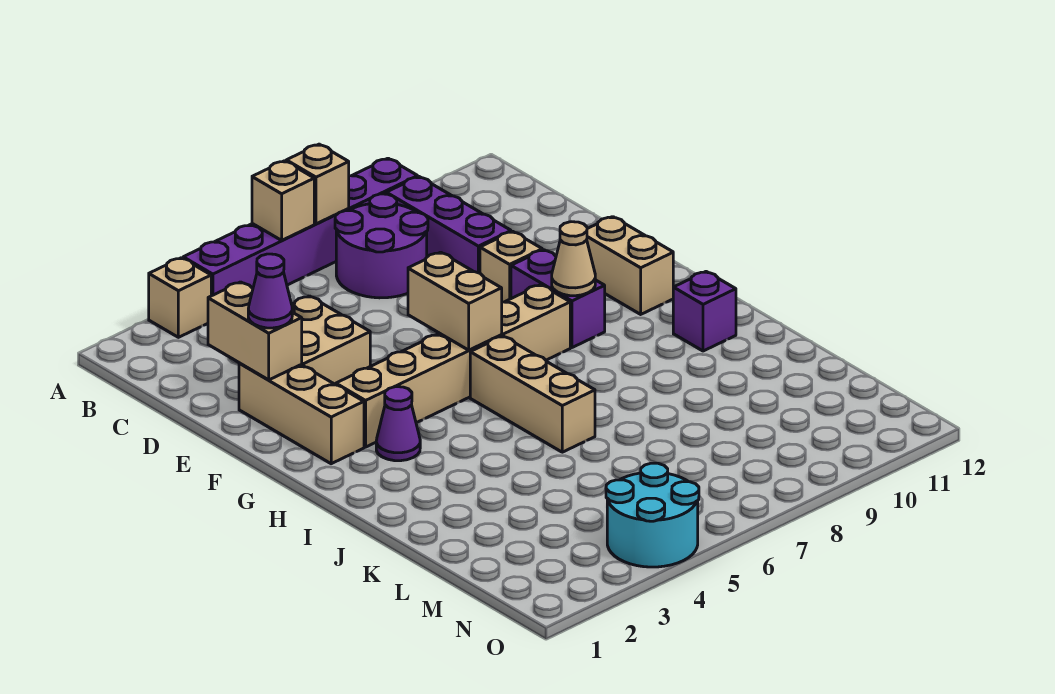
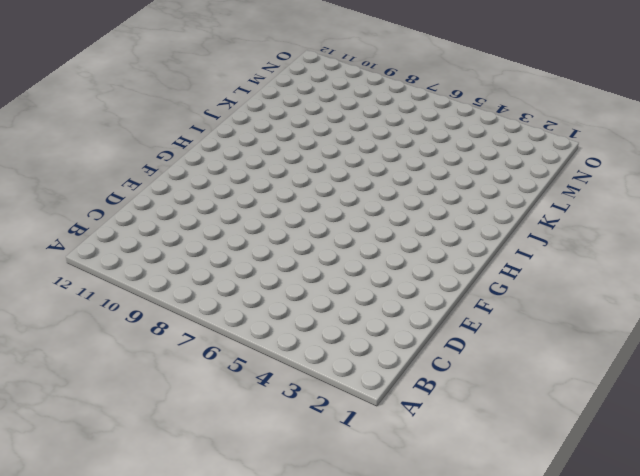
none -> tan 1x1 brick [149,258,211,337]
none -> purple 1x6 brick [183,158,418,296]
none -> purple 2x2 round brick [335,194,428,298]

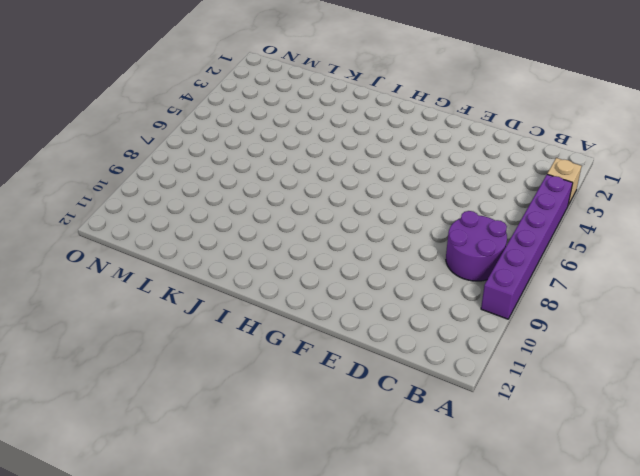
none -> purple 1x3 brick [386,177,511,273]
none -> tan 2x2 brick [292,296,370,385]
none -> tan 1x3 brick [239,363,364,464]

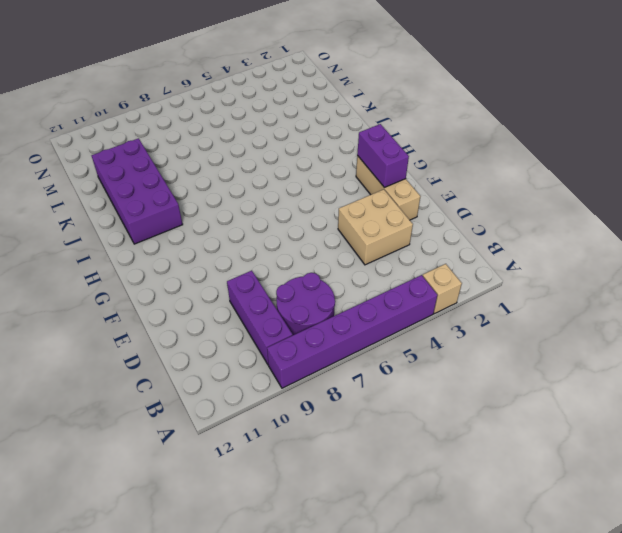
purple 1x2 brick [357,124,409,187] -> purple 1x2 brick moved to [511,250,605,348]
purple 2x4 brick [92,138,183,244] -> purple 1x1 brick [673,272,736,351]
none -> tan 1x1 brick [480,231,542,302]
none -> tan 1x2 brick [587,217,673,314]
none -> tan 1x6 brick [336,285,570,447]

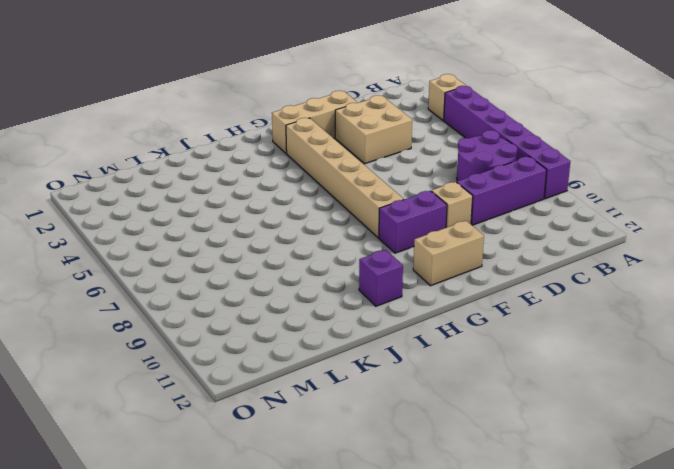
none -> purple 1x1 cone [376,387,420,461]
none -> tan 1x3 brick [470,336,595,452]
none -> cyan 2x2 round brick [606,463,699,567]

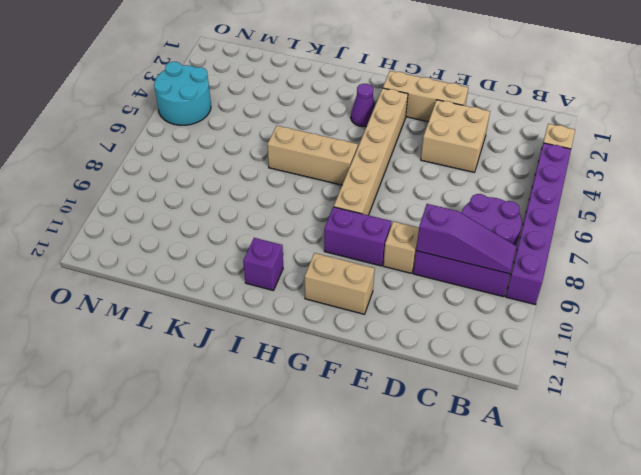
purple 1x3 slope [416,204,517,274] -> none
none -> tan 1x1 brick [252,161,314,240]
none -> tan 1x1 brick [286,144,349,224]
none -> tan 1x2 brick [208,282,302,380]

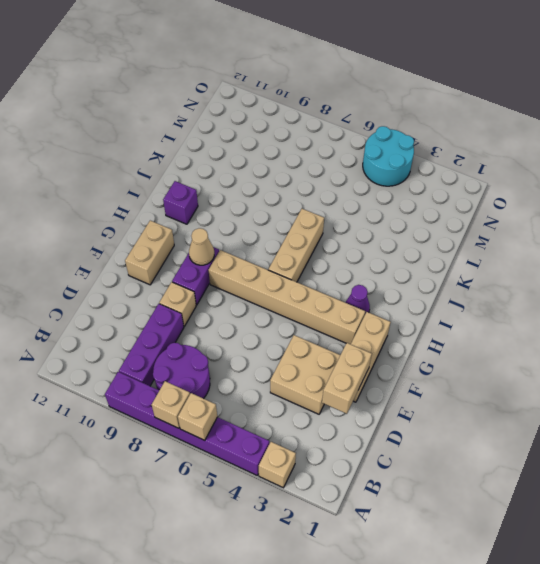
none -> tan 1x2 brick [408,252,502,350]
none -> purple 1x1 cone [248,254,292,328]

